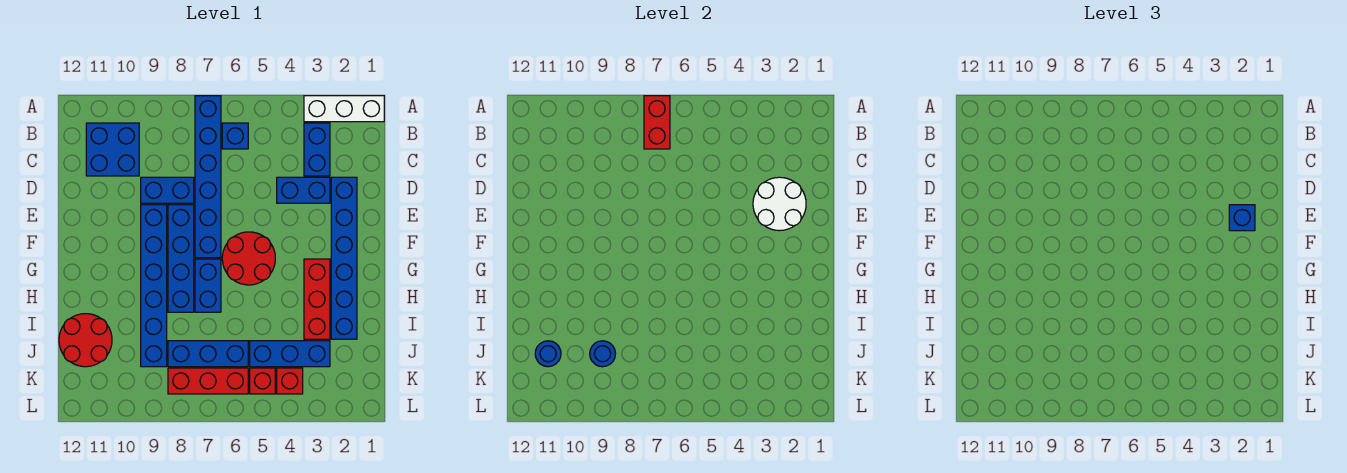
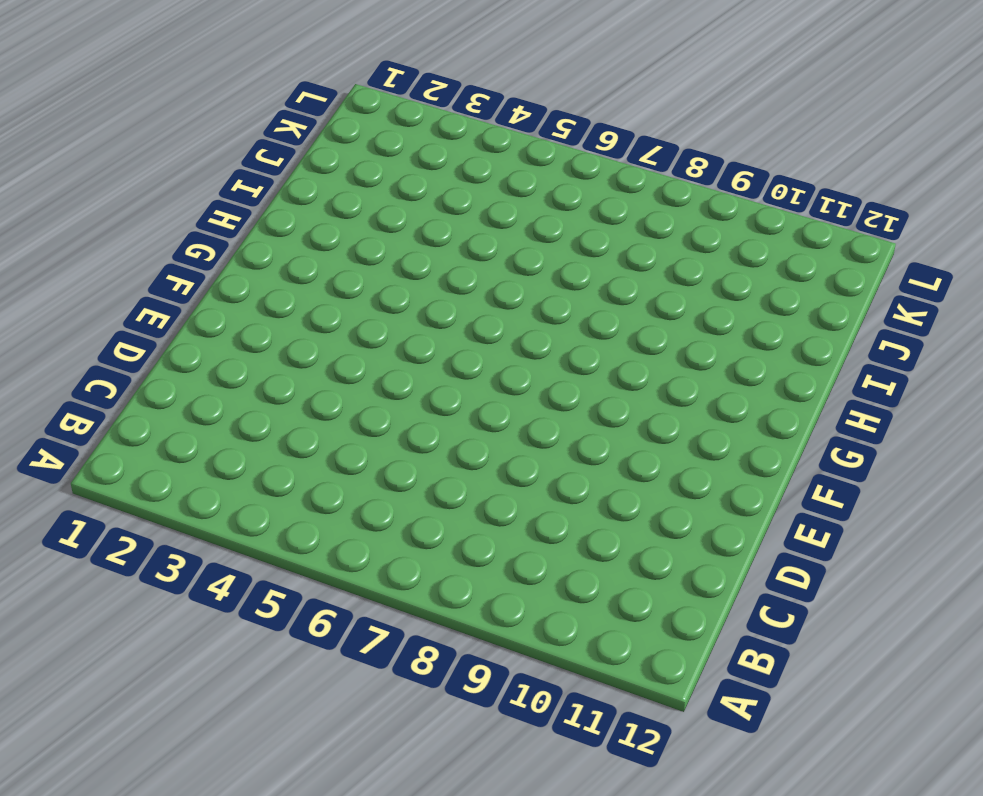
none -> white 1x3 brick [304,96,384,122]
none -> blue 1x6 brick [195,96,221,258]
none -> blue 1x2 brick [304,123,330,176]

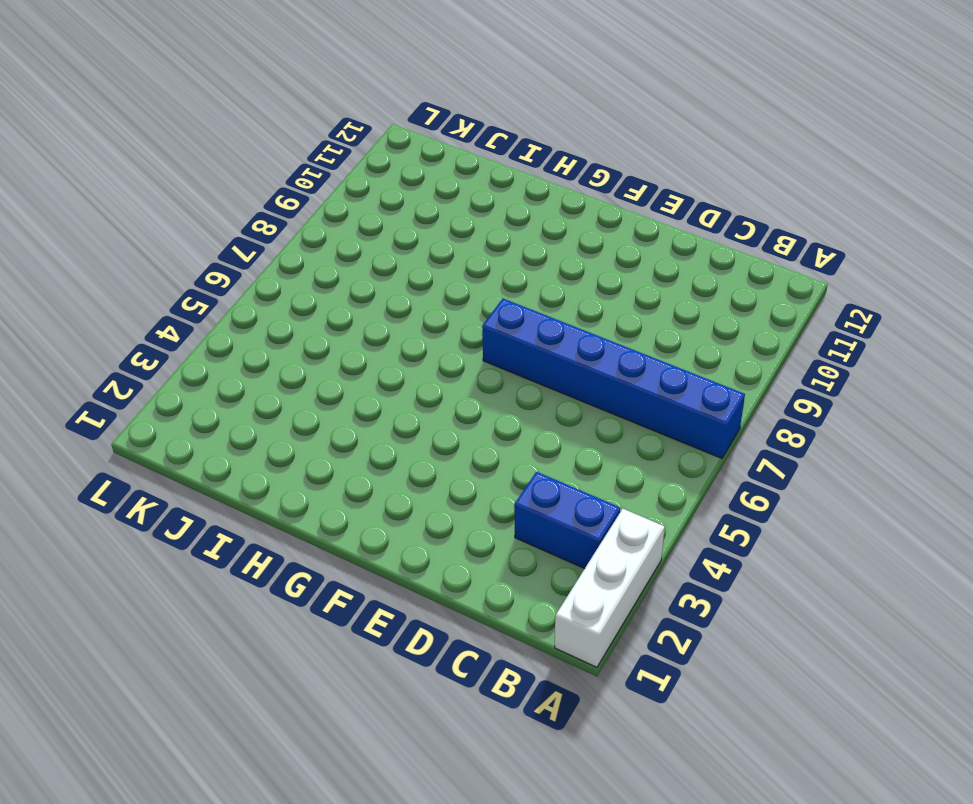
none -> blue 1x1 brick [222,123,248,149]
none -> blue 2x2 brick [86,123,139,176]
none -> blue 1x6 brick [331,177,357,339]

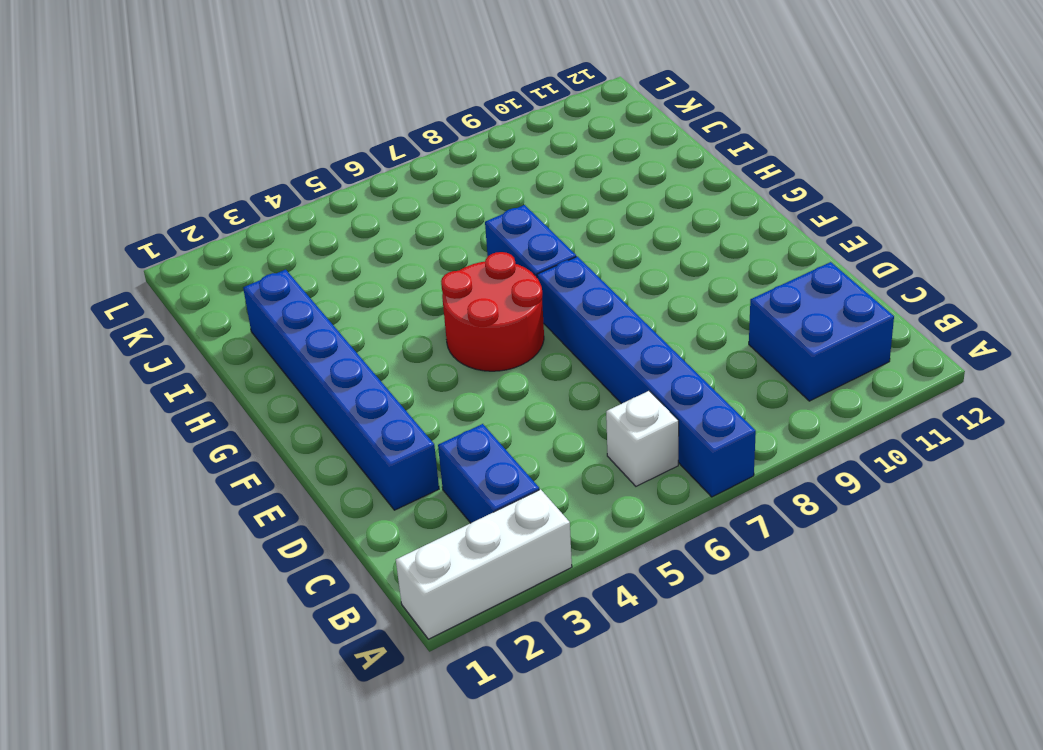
white 1x1 brick [606,391,679,486] -> blue 1x1 brick [222,123,248,149]
none -> blue 1x2 brick [277,177,330,203]
none -> blue 1x2 brick [141,177,194,203]
none -> blue 1x4 brick [168,205,194,312]

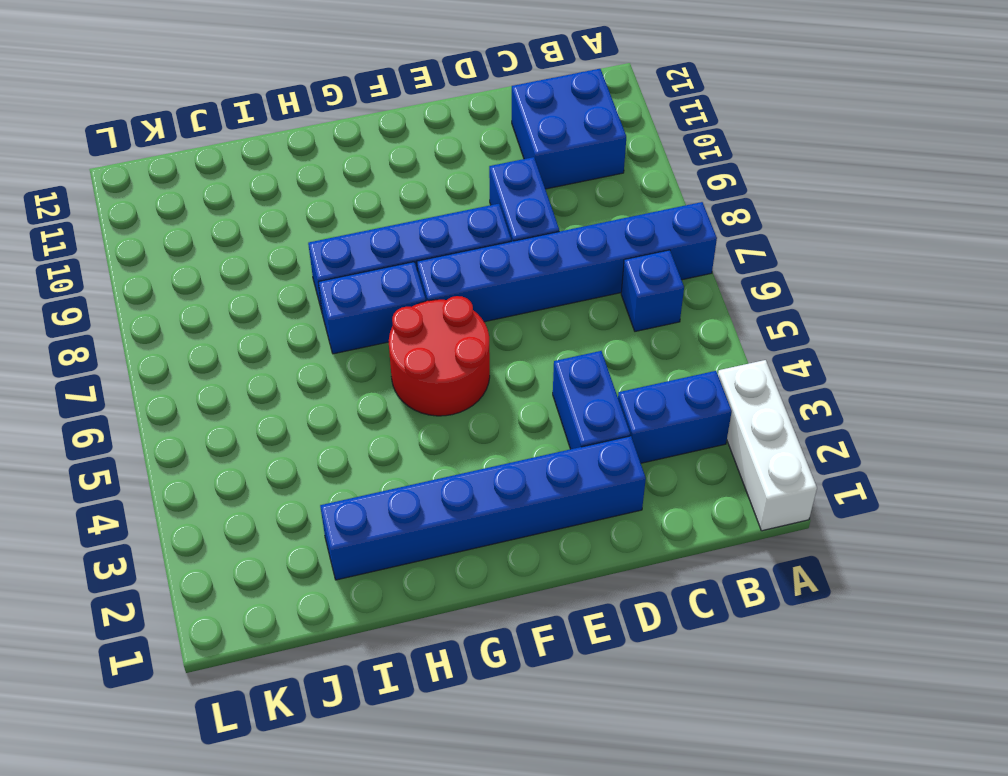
none -> blue 1x6 brick [141,205,167,367]
none -> red 1x3 brick [304,259,330,339]
none -> red 2x2 round brick [59,314,112,367]

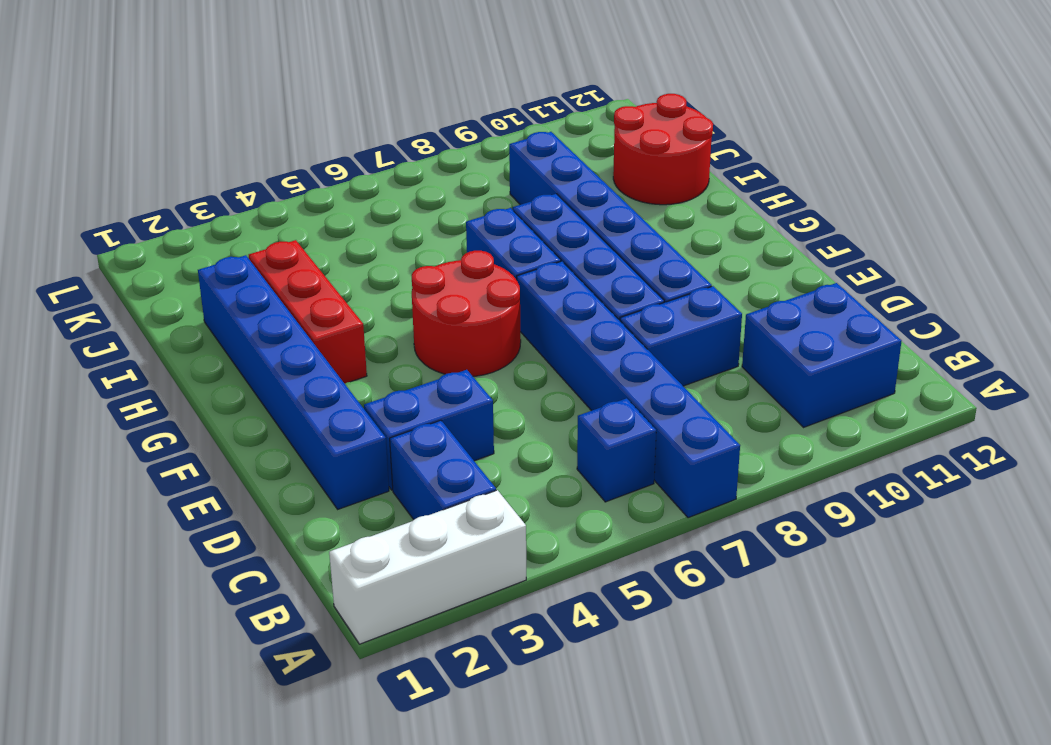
none -> blue 1x3 brick [250,341,330,367]
none -> blue 1x3 brick [168,341,248,367]
none -> red 1x1 brick [277,368,303,394]

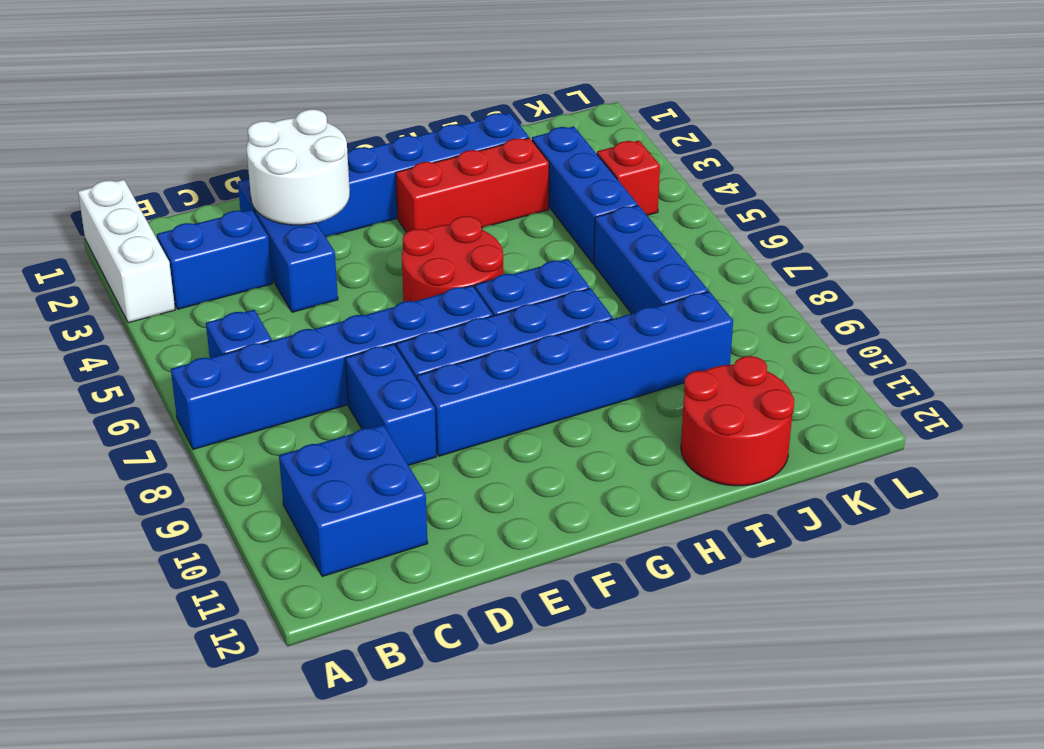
none -> red 1x1 brick [250,368,275,394]
none -> red 1x3 brick [168,368,248,394]
none -> red 1x2 brick [644,96,670,149]

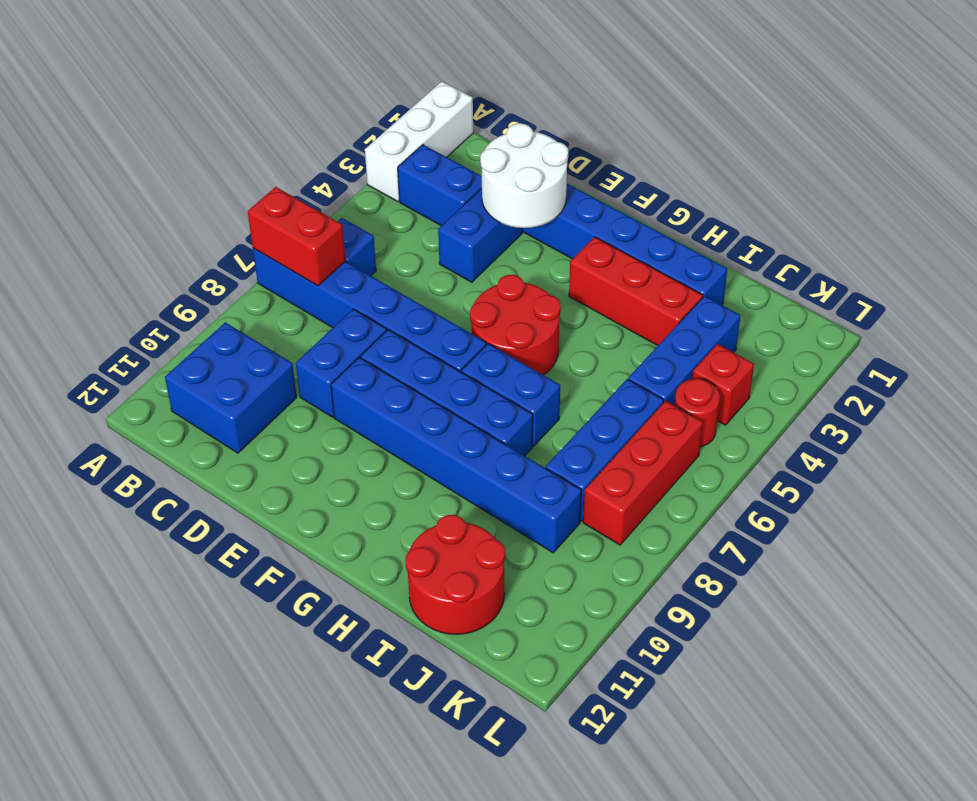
red 1x1 round brick [675,379,720,447] -> red 1x1 brick [250,368,275,394]
none -> blue 1x1 round brick [590,341,616,367]
none -> blue 1x1 round brick [535,341,561,367]
none -> blue 1x1 brick [1229,205,1255,231]

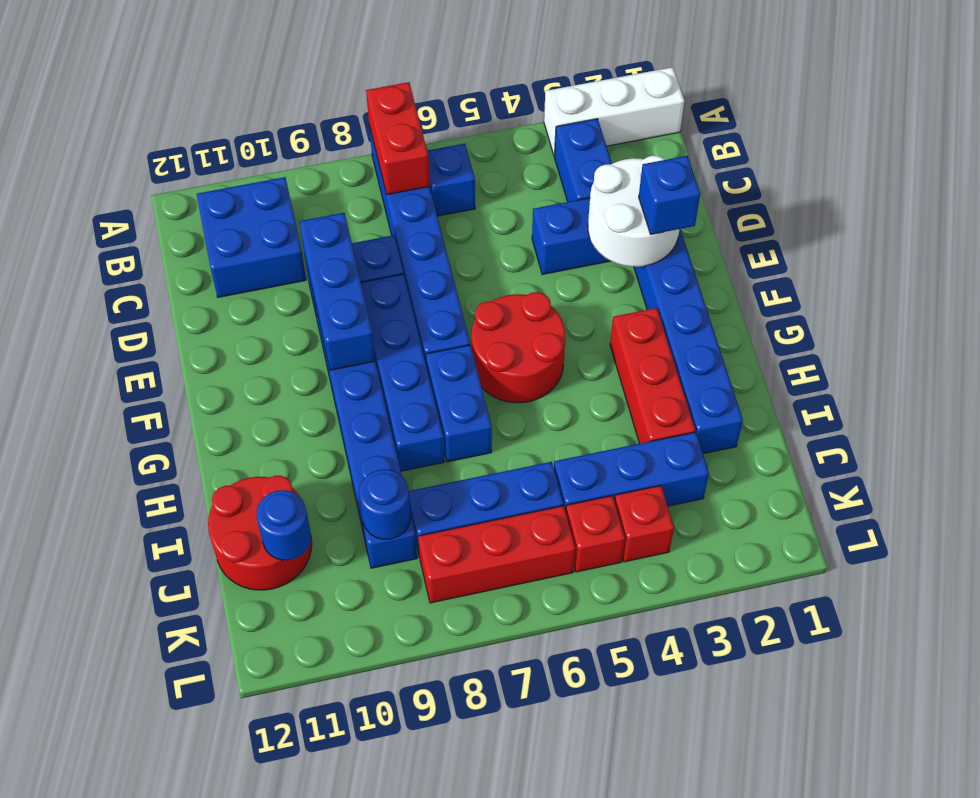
blue 1x3 brick [299,213,375,370] -> none

